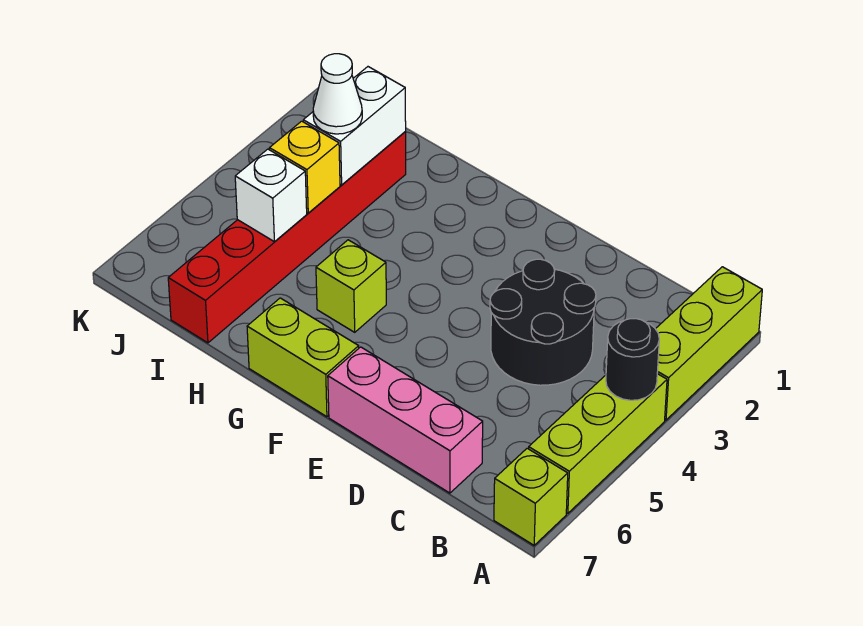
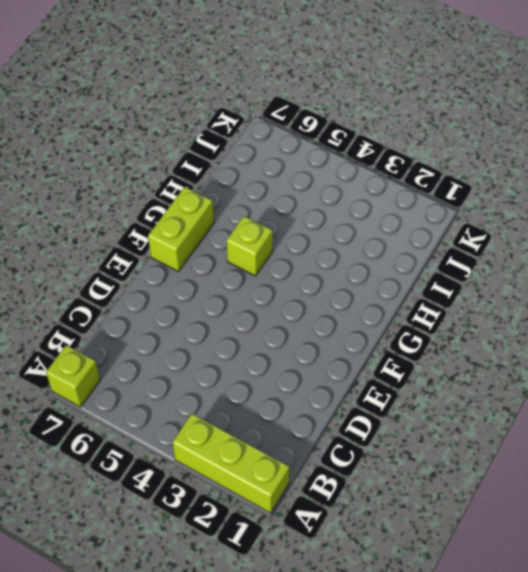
none -> lime 1x3 brick [529,374,667,513]
none -> black 2x2 round brick [490,259,596,385]
none -> pink 1x3 brick [328,347,483,493]

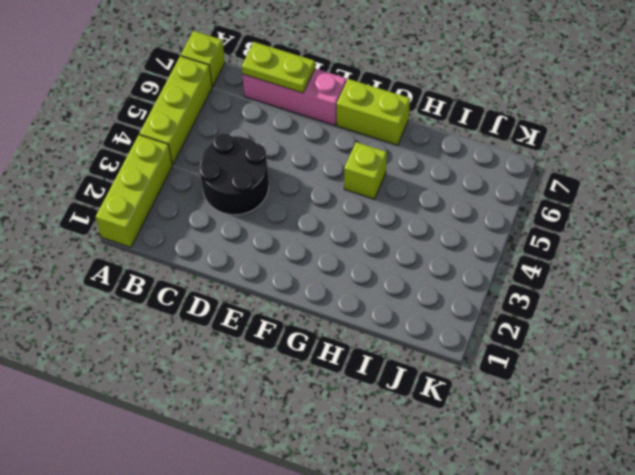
lime 1x2 plate [242,42,315,93] -> none
none -> red 1x6 brick [168,132,406,343]
none -> black 1x1 round brick [606,319,659,400]
none -> white 1x2 brick [303,67,406,185]

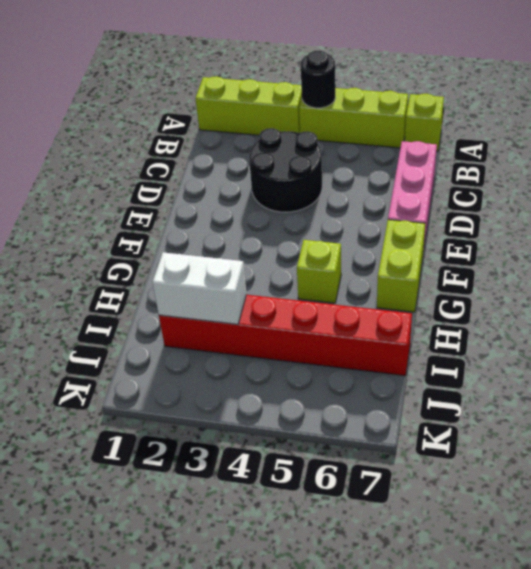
none -> yellow 1x1 brick [269,121,340,213]
none -> white 1x1 brick [235,149,307,242]
none -> white 1x1 cone [313,54,362,134]

